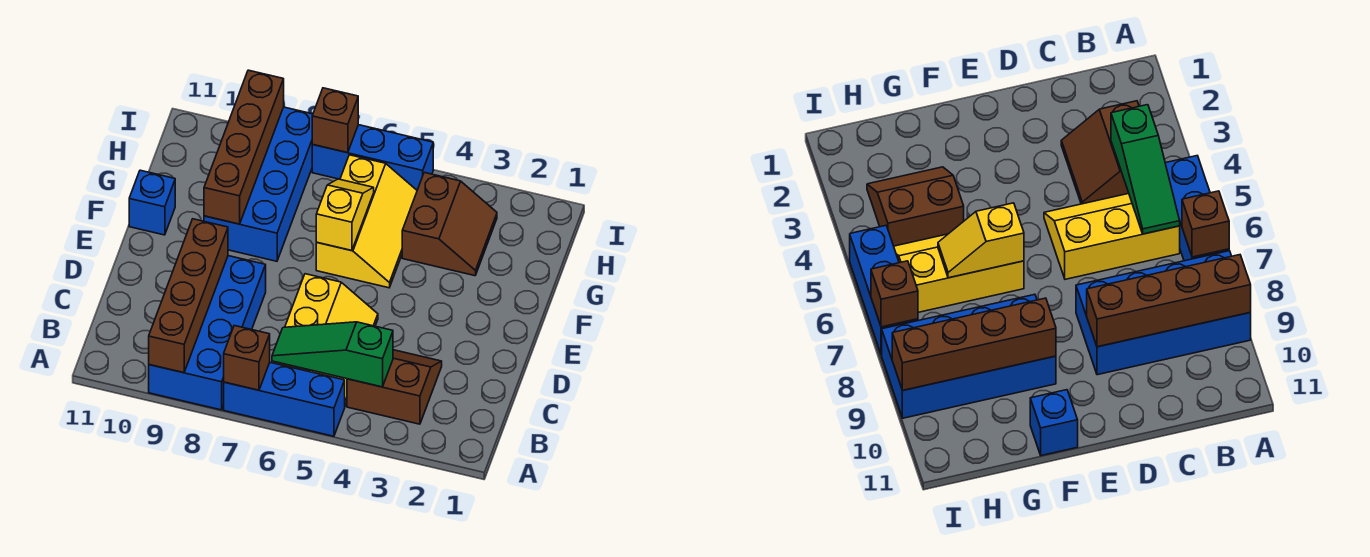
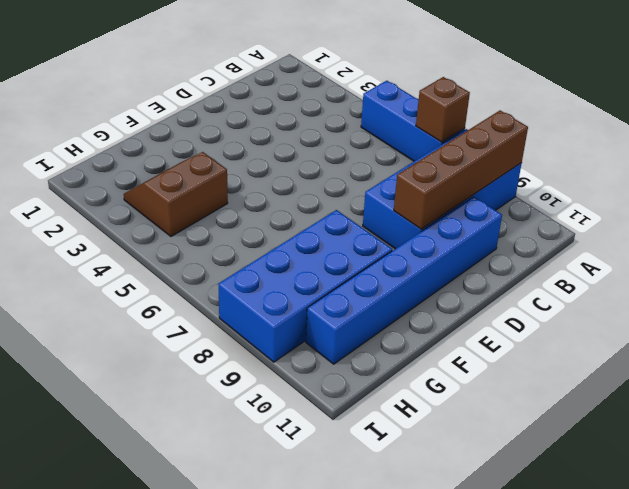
blue 1x6 brick [306,197,502,364] -> none
none -> brown 2x2 slope [347,350,442,424]
none -> yellow 2x3 slope [272,274,378,406]
none -> yellow 2x3 slope [316,155,417,288]

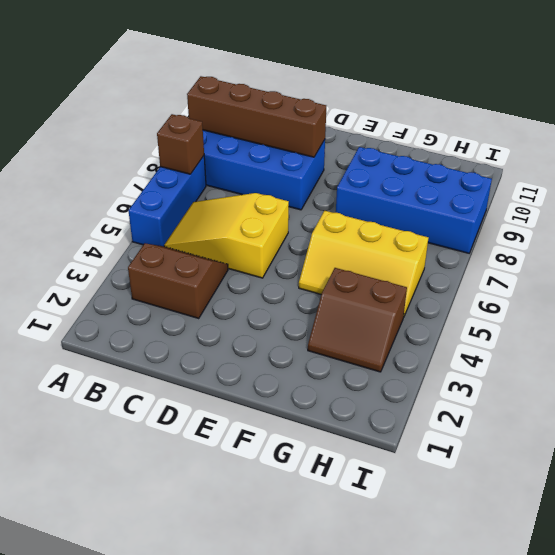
brown 2x2 slope [128,244,228,318] -> brown 2x2 slope turned to [347,350,442,424]
yellow 2x3 slope [164,193,289,278] -> yellow 2x3 slope turned to [272,274,378,406]
none -> blue 1x1 brick [129,170,175,235]
none -> blue 1x3 brick [312,125,433,190]
none -> green 1x3 slope [272,322,393,387]

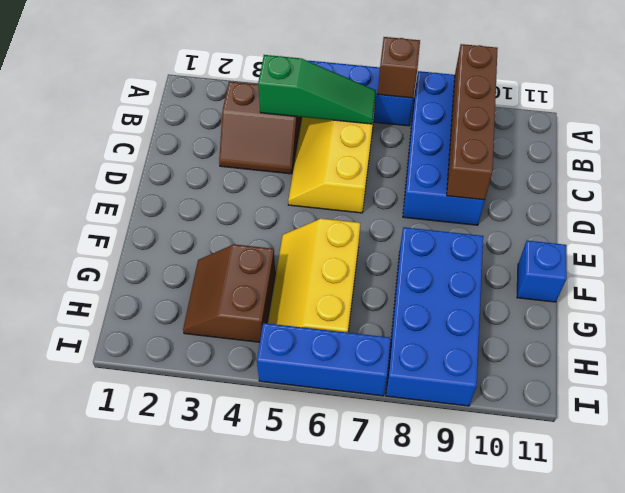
none -> yellow 1x2 slope [316,179,374,251]
none -> brown 1x4 brick [204,70,284,224]
none -> brown 1x1 brick [312,88,358,153]

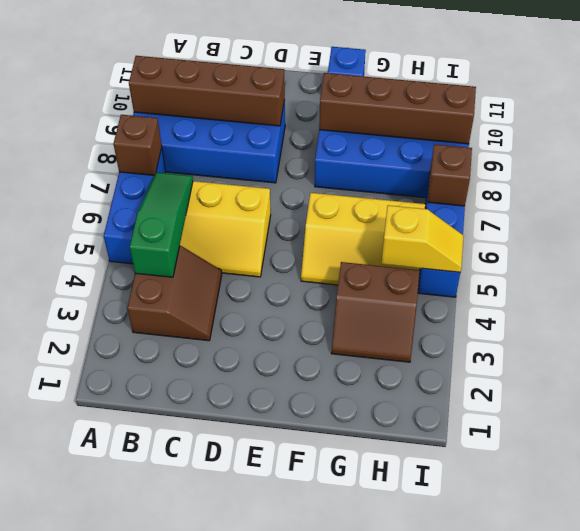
yellow 1x2 slope [381,205,464,272] -> yellow 1x2 slope moved to [316,179,374,251]

